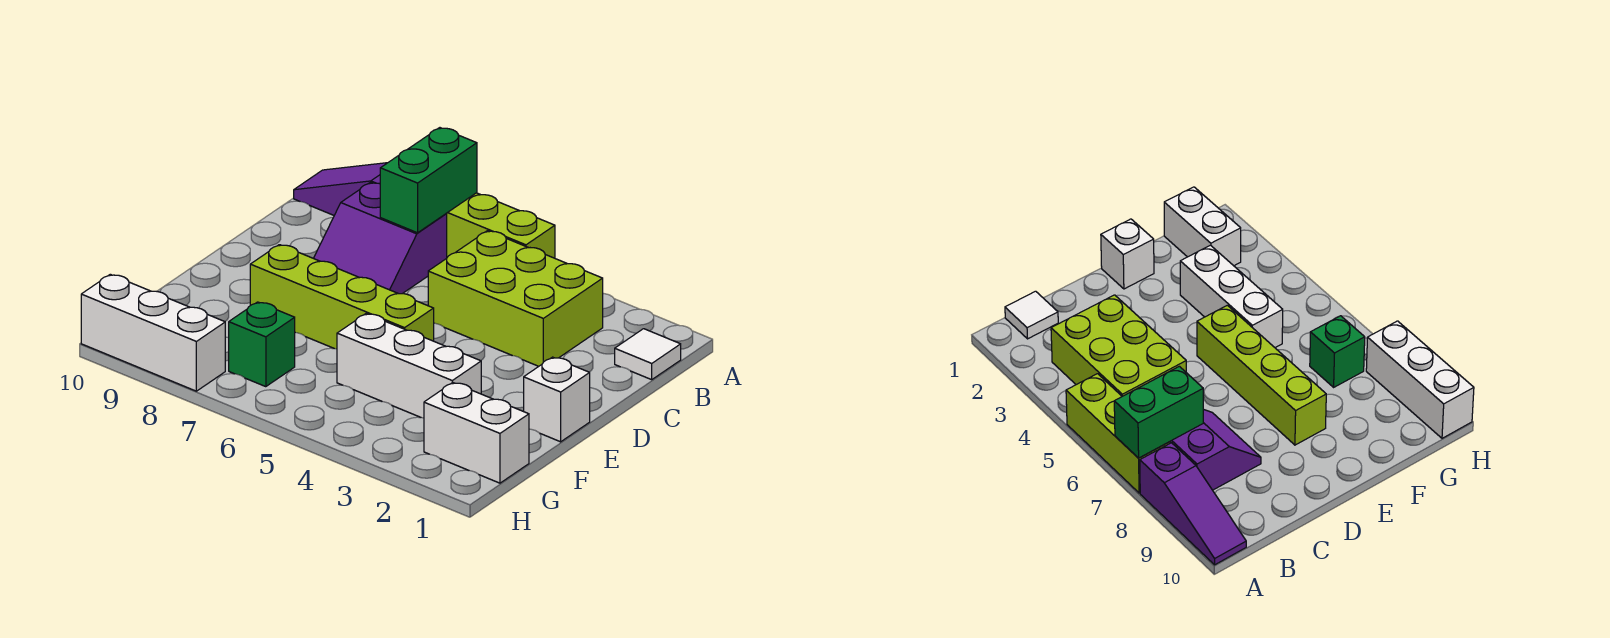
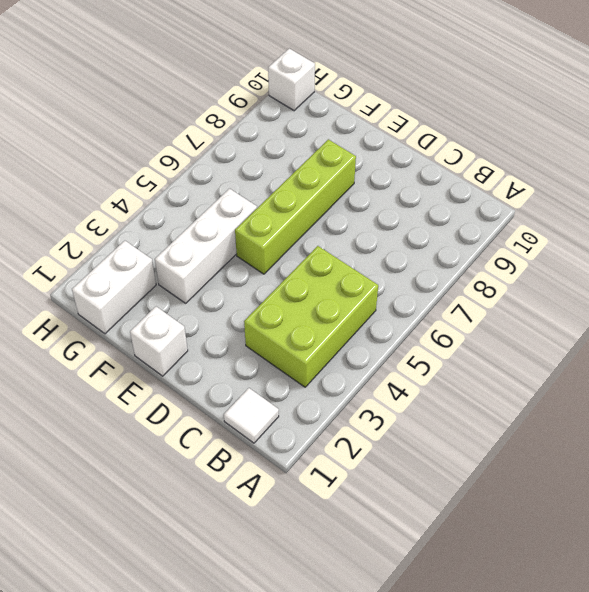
white 1x1 brick [268,49,315,111] -> white 1x3 brick [81,274,225,391]
none -> lime 1x3 brick [446,193,555,258]
none -> purple 1x3 slope [294,163,387,215]
none -> purple 2x2 slope [314,182,447,294]

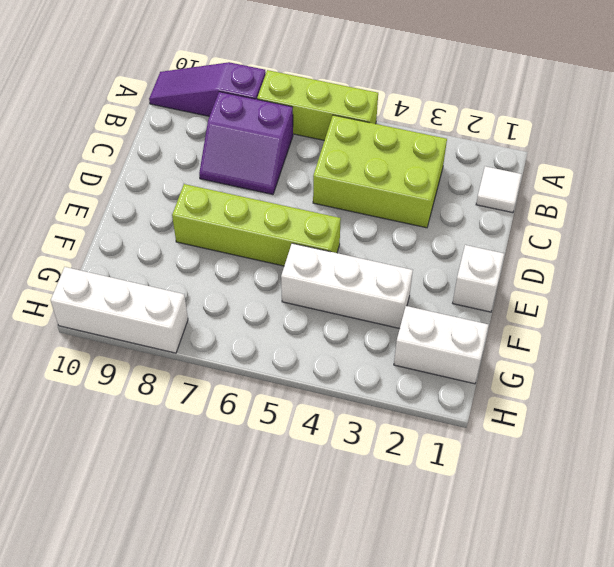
none -> green 1x1 brick [229,302,295,387]
none -> green 1x2 brick [380,128,477,233]

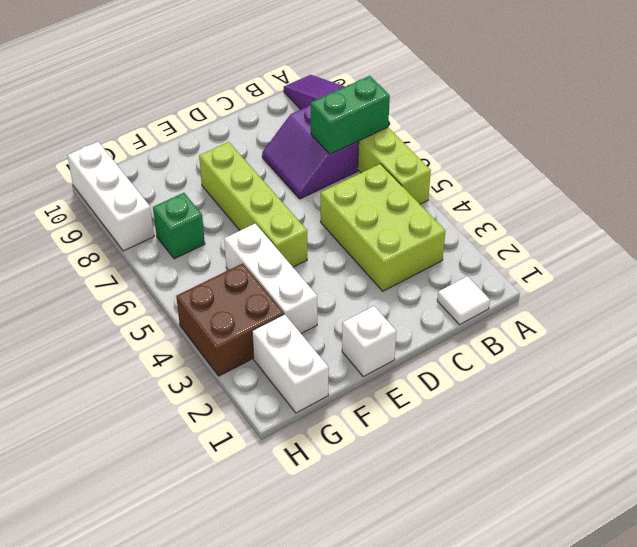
brown 2x2 brick [176,263,284,376] -> none

